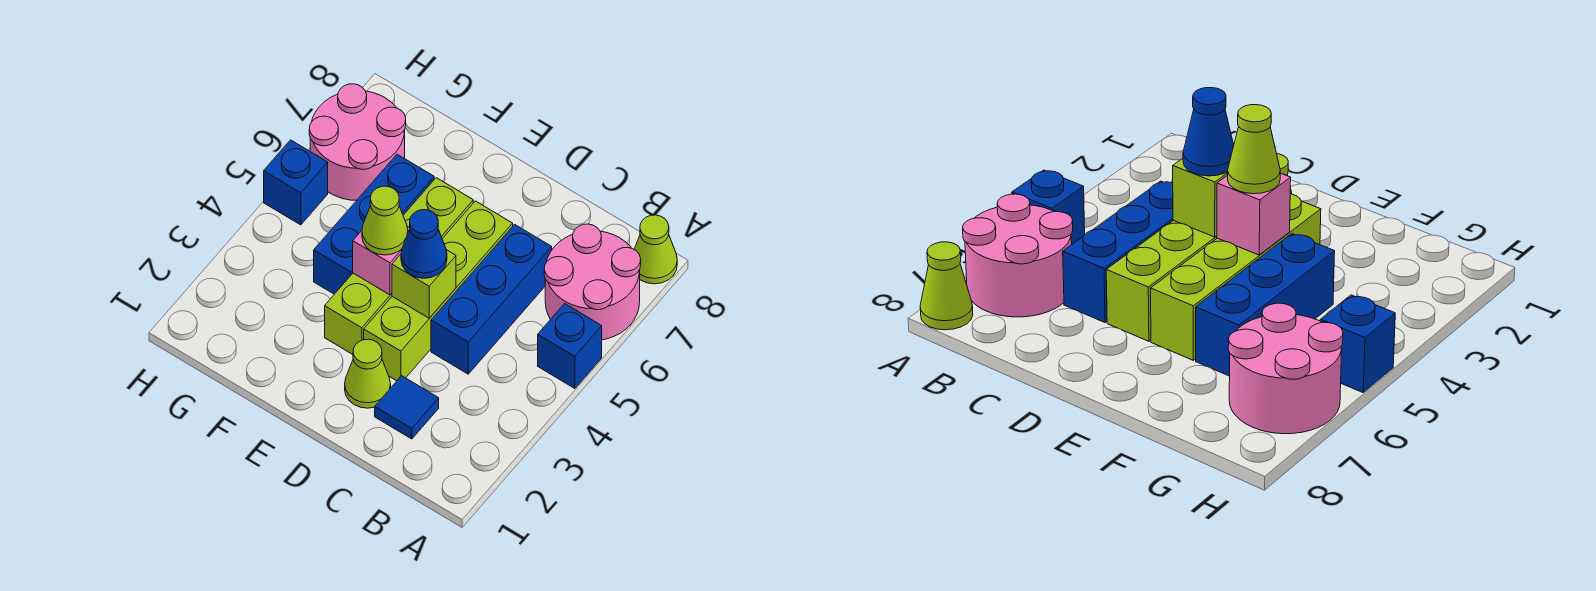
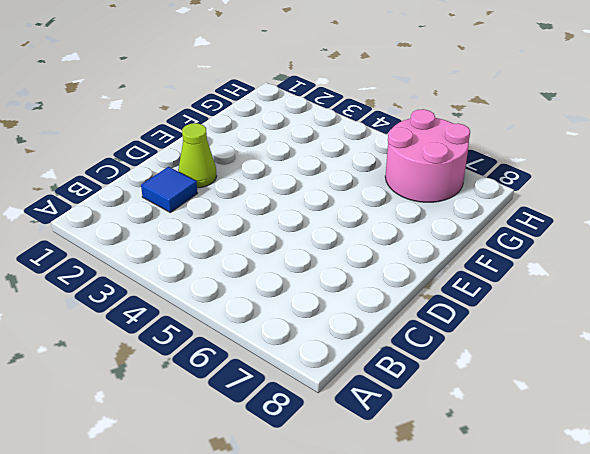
none -> blue 1x1 brick [538,304,602,388]
none -> pink 2x2 round brick [544,224,641,340]
none -> lime 1x1 cone [634,215,677,284]

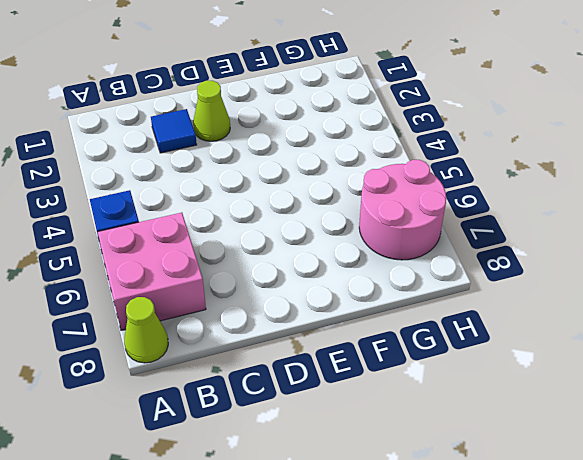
pink 2x2 brick [98,213,206,330] -> pink 2x2 round brick [544,224,641,340]
none -> blue 1x3 brick [431,225,552,374]
none -> lime 1x4 brick [364,201,513,381]
none -> lime 1x4 brick [325,178,473,354]

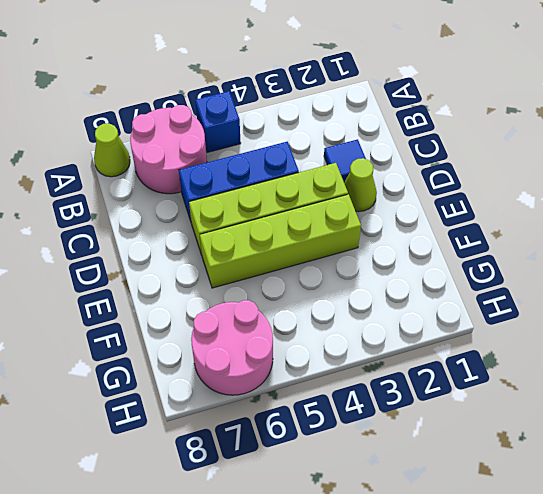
none -> blue 1x3 brick [314,154,434,294]
none -> blue 1x1 brick [264,140,328,225]
none -> lime 1x1 brick [392,250,456,318]

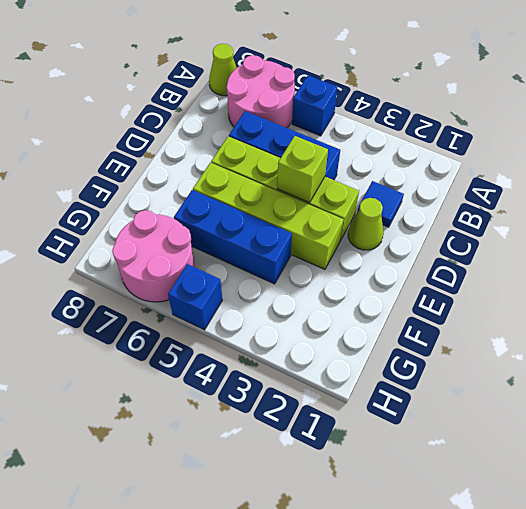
none -> pink 1x1 brick [353,226,410,295]
none -> blue 1x1 cone [401,210,447,278]
none -> lime 1x1 cone [362,186,408,255]

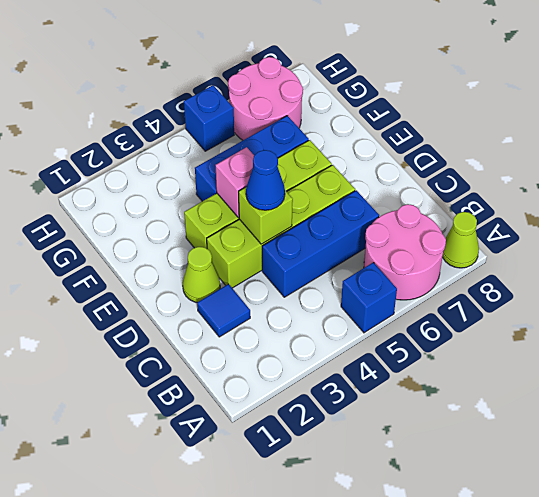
none -> lime 1x1 cone [362,186,408,255]

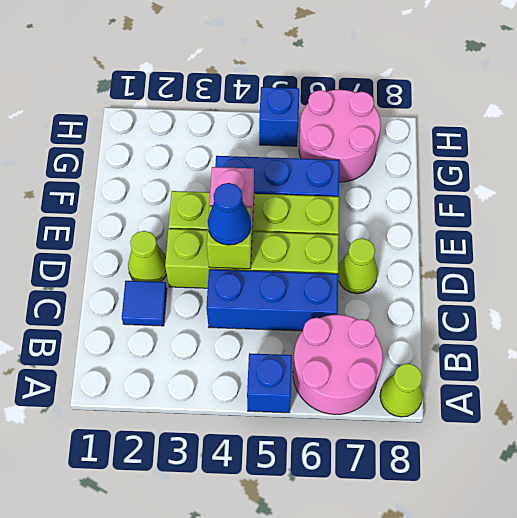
lime 1x1 cone [338,238,378,294] -> lime 1x1 cone moved to [362,186,408,255]

